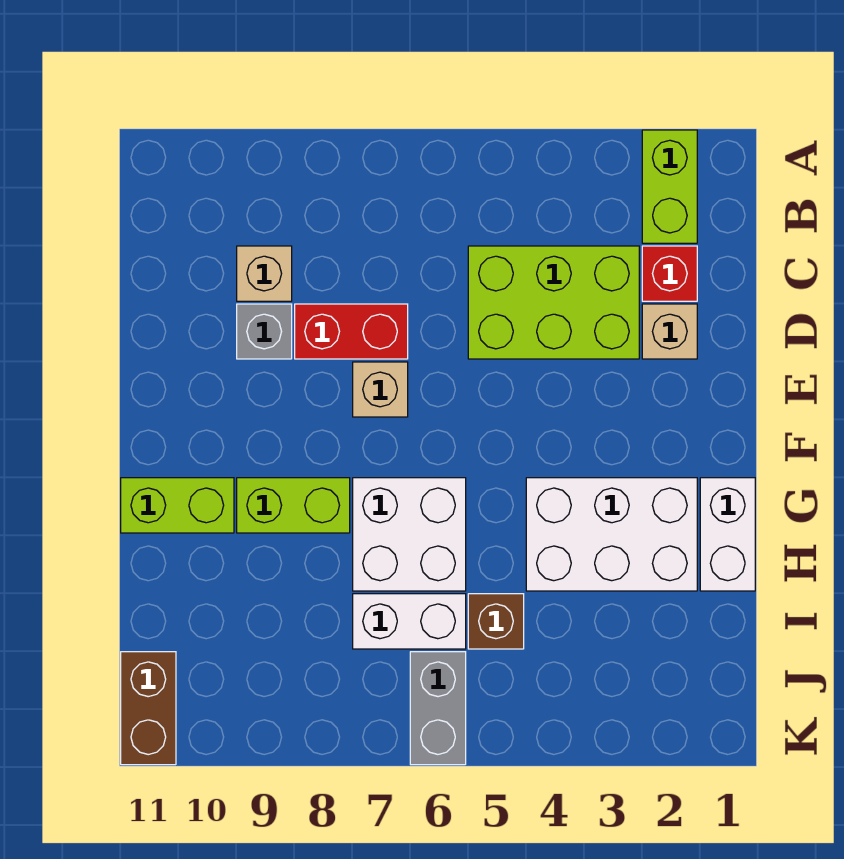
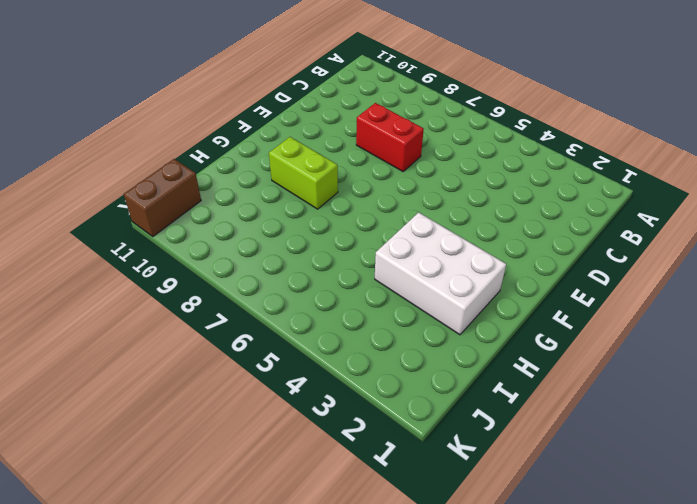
none -> lime 1x2 brick [642,130,697,243]
none -> red 1x1 brick [642,246,697,301]
none -> lime 2x3 brick [468,246,639,359]

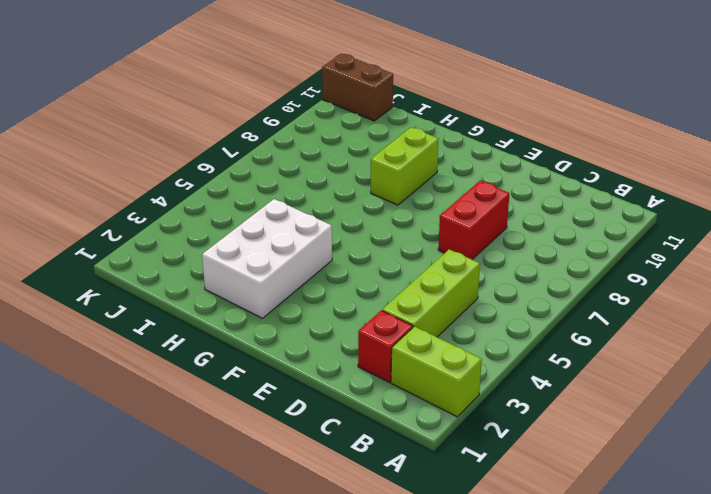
lime 1x3 brick [382,249,480,337] -> lime 2x3 brick [468,246,639,359]
none -> tan 1x1 brick [237,246,292,301]
none -> tan 1x1 brick [642,304,697,359]
none -> grey 1x1 brick [237,304,292,359]

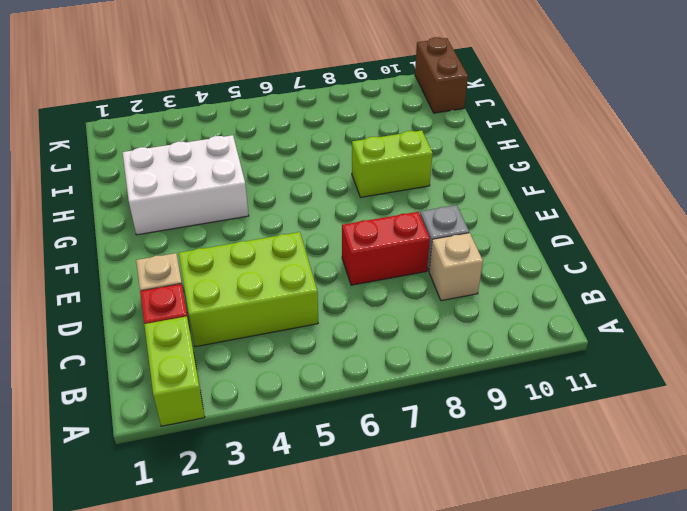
none -> tan 1x1 brick [353,362,408,417]
none -> white 1x2 brick [700,478,755,591]
none -> white 2x2 brick [353,478,466,591]

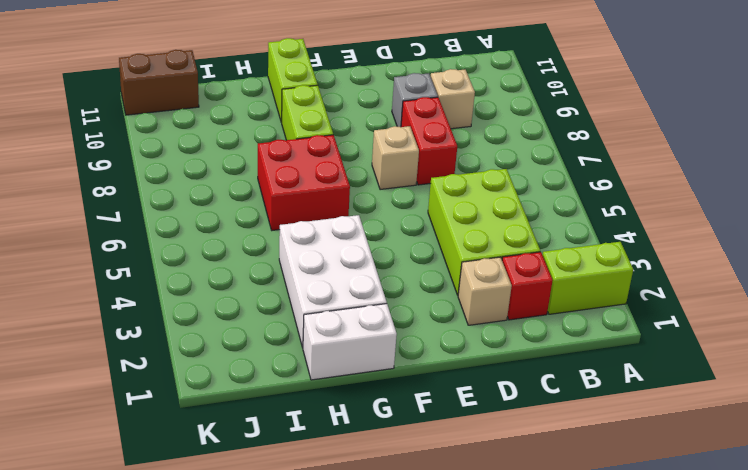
red 2x2 brick [258,135,350,230] -> white 2x2 brick [353,478,466,591]
none -> brown 1x1 brick [468,594,524,649]
none -> white 1x2 brick [353,594,466,649]
none -> grey 1x2 brick [410,652,466,765]

